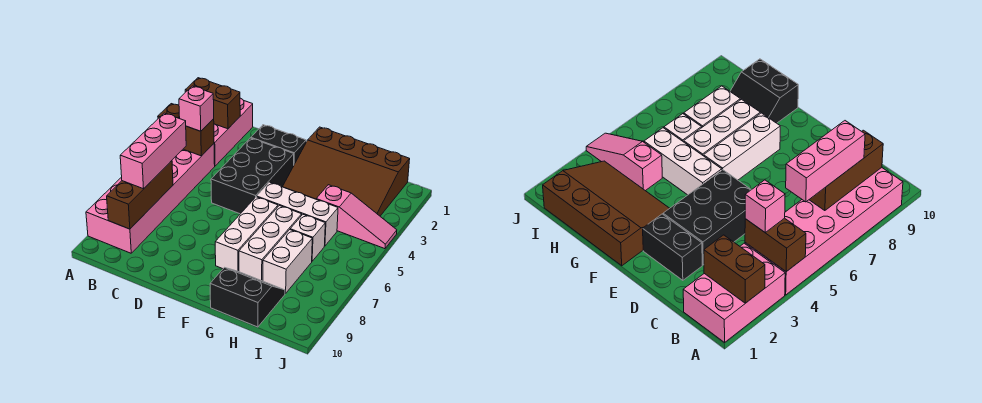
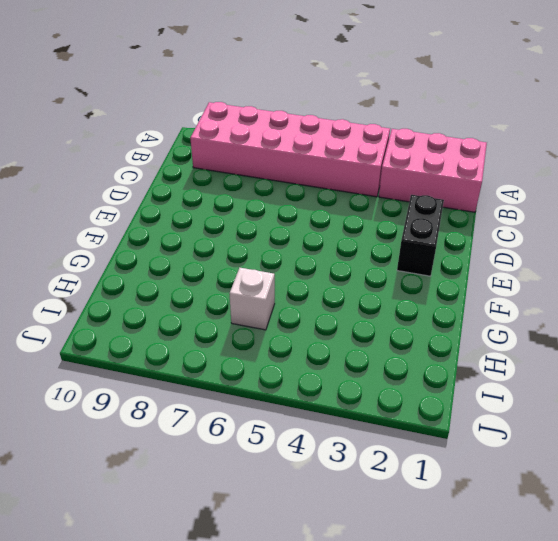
none -> black 2x3 brick [211,138,294,214]
none -> brown 3x4 slope [283,127,410,216]
none -> white 1x3 brick [257,182,338,246]

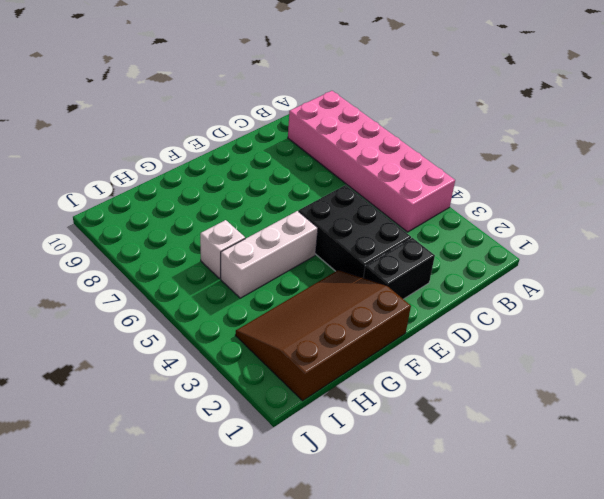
none -> pink 2x3 brick [214,98,253,166]
none -> white 1x3 brick [215,197,278,272]
none -> white 1x3 brick [239,206,302,281]

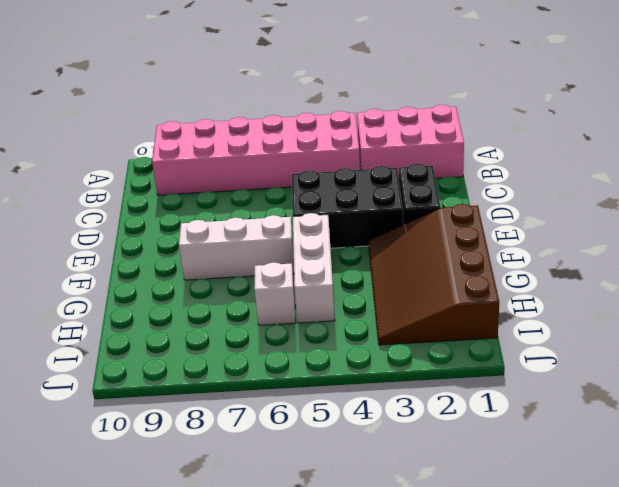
none -> white 1x3 brick [239,206,302,281]
none -> black 2x2 slope [210,267,285,327]
none -> pink 1x3 slope [316,185,397,249]

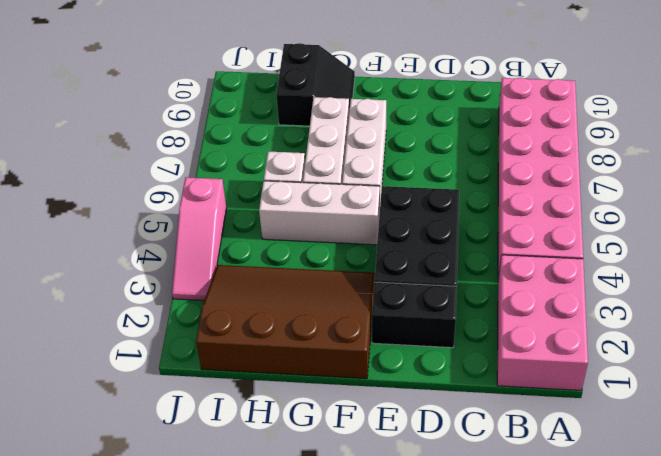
black 2x2 slope [276,43,355,126] -> black 2x2 slope turned to [210,267,285,327]
pink 1x3 slope [172,177,227,301] -> pink 1x3 slope turned to [316,185,397,249]
none -> white 1x2 brick [263,230,312,293]
none -> brown 1x2 brick [185,78,240,129]
none -> brown 1x2 brick [158,104,214,156]

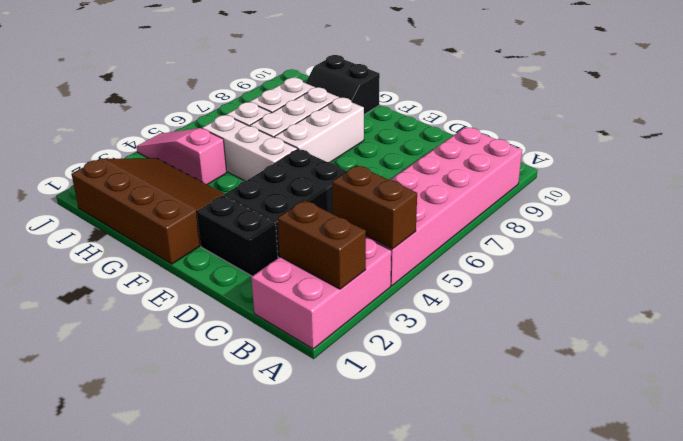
none -> brown 1x3 brick [107,161,173,229]
none -> pink 1x1 brick [179,86,214,131]
none -> pink 1x3 brick [120,113,186,189]

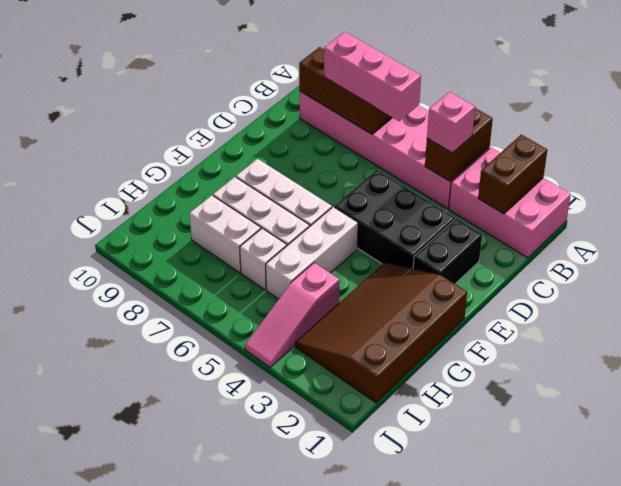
none -> black 2x2 slope [210,267,285,327]

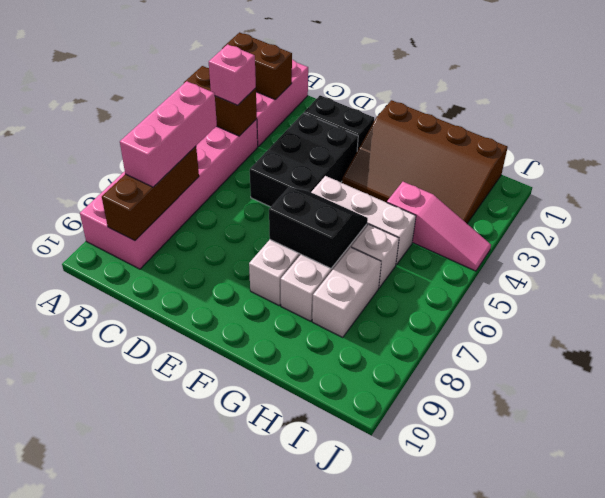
black 2x2 slope [269,187,368,268] -> black 2x2 slope moved to [210,267,285,327]

